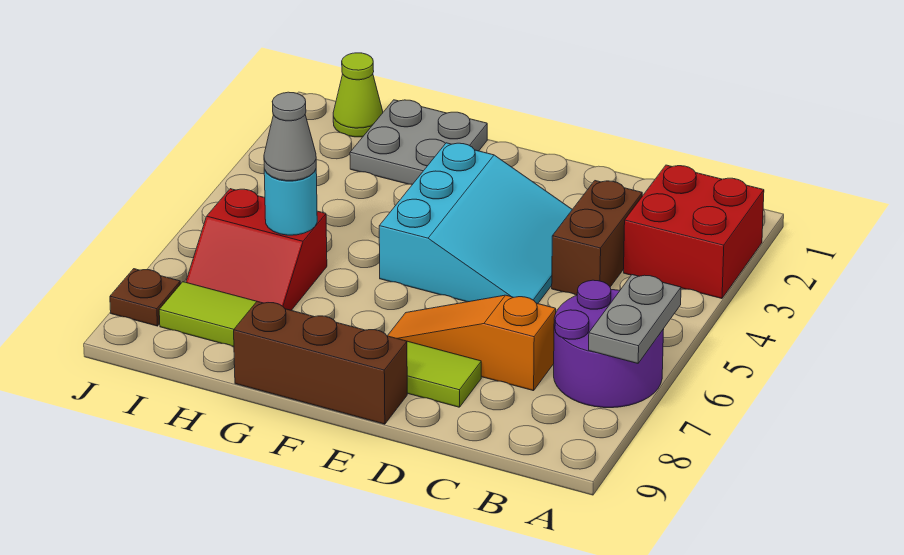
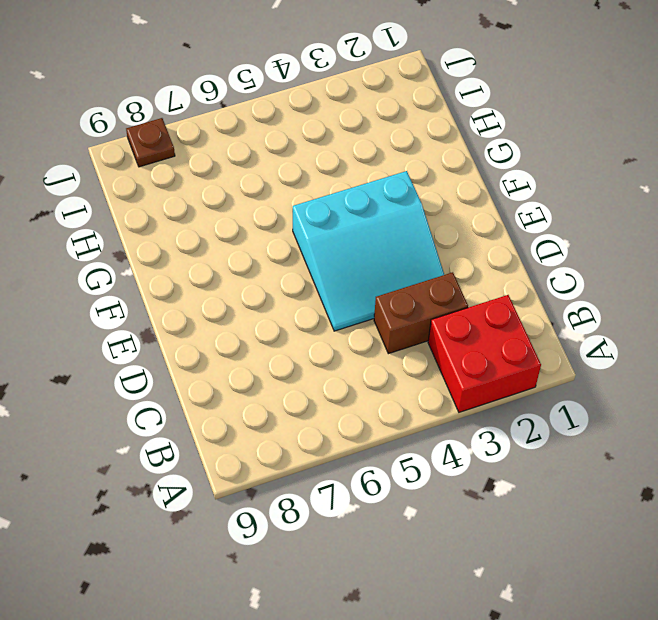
none -> purple 2x2 round brick [554,280,664,408]
none -> orange 1x3 slope [388,295,556,391]
none -> lime 1x6 tile [159,282,481,407]

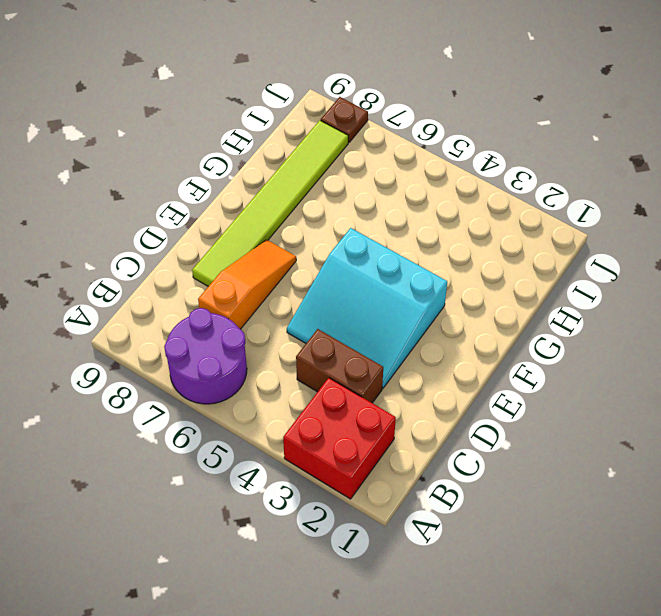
none -> brown 1x3 brick [234,301,407,424]
none -> grey 2x2 plate [350,100,487,184]
none -> red 2x2 slope [186,189,327,310]

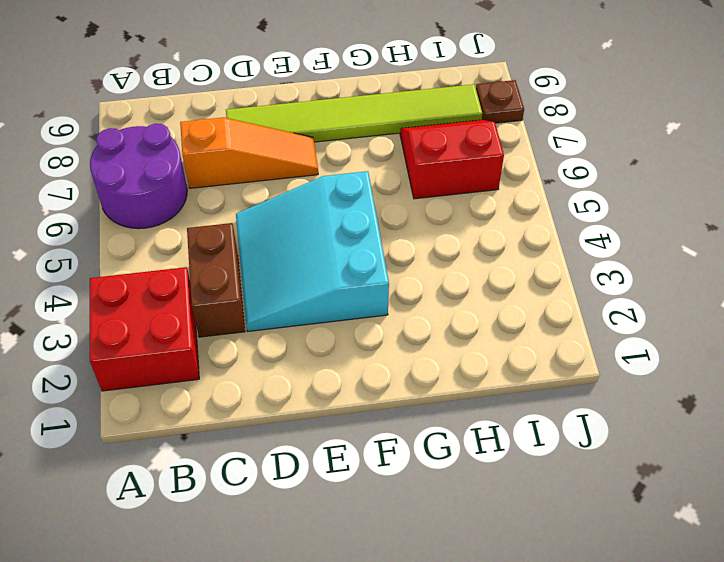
none -> brown 1x3 brick [234,301,407,424]
none -> grey 2x2 plate [350,100,487,184]
none -> lime 1x1 cone [333,53,383,137]

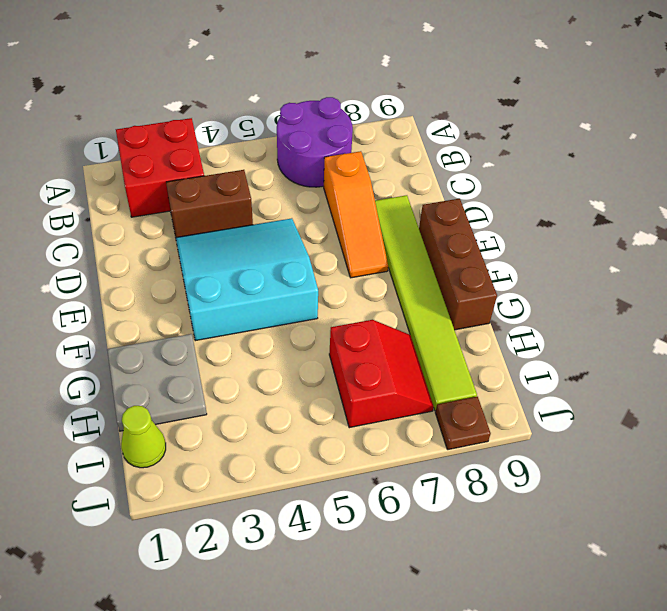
none -> grey 1x2 plate [589,275,681,363]
none -> cyan 1x1 round brick [264,169,317,235]
none -> grey 1x1 cone [264,92,316,181]

